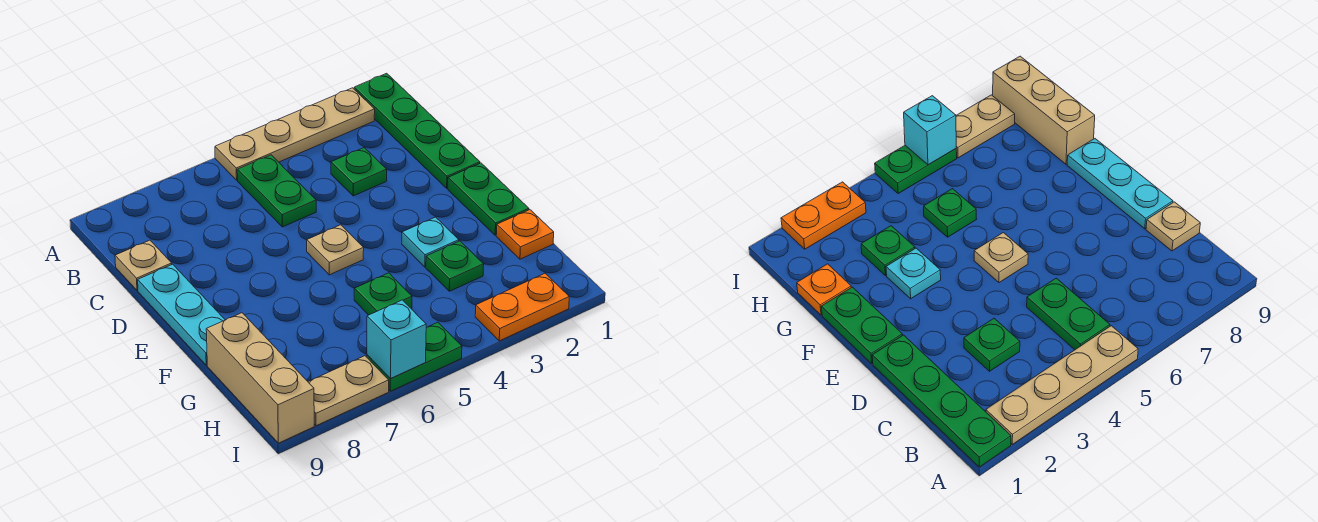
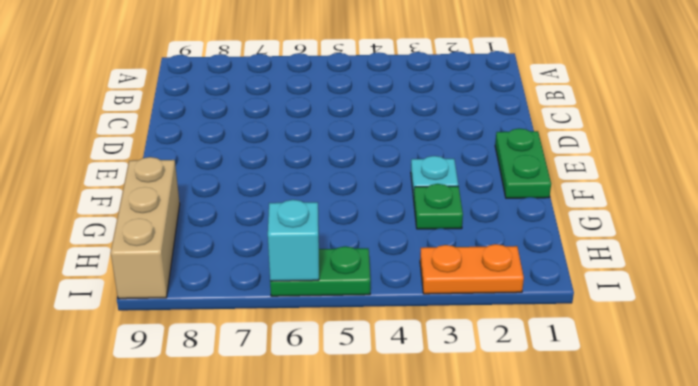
none -> green 1x4 plate [354,73,480,188]
none -> tan 1x4 plate [215,88,375,180]
none -> green 1x2 plate [237,155,316,227]

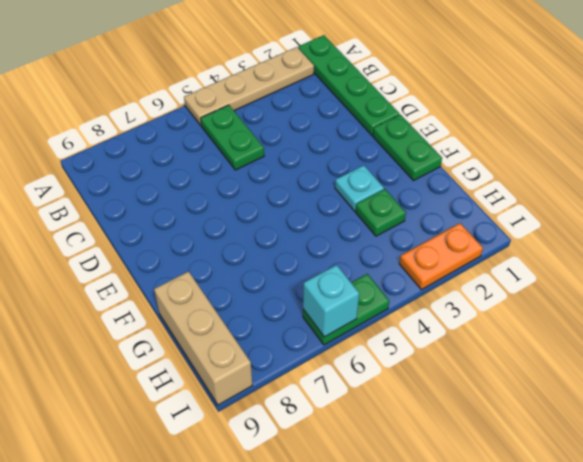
none -> green 1x1 plate [331,148,387,196]
none -> tan 1x1 plate [115,240,172,291]
none -> cyan 1x3 plate [138,264,225,365]

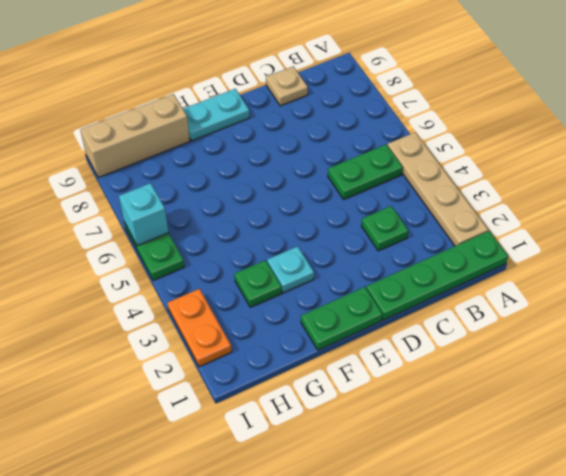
cyan 1x2 plate [183,89,250,141] -> cyan 1x3 plate [138,264,225,365]
none -> tan 1x1 plate [307,225,364,275]
none -> orange 1x1 plate [496,210,554,259]
none -> green 1x1 plate [354,273,412,315]

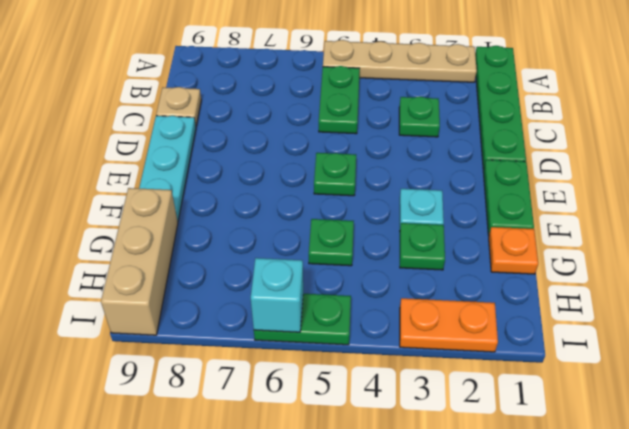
green 1x1 plate [314,153,356,196] -> tan 1x1 plate [307,225,364,275]
none -> tan 1x2 plate [308,356,389,426]

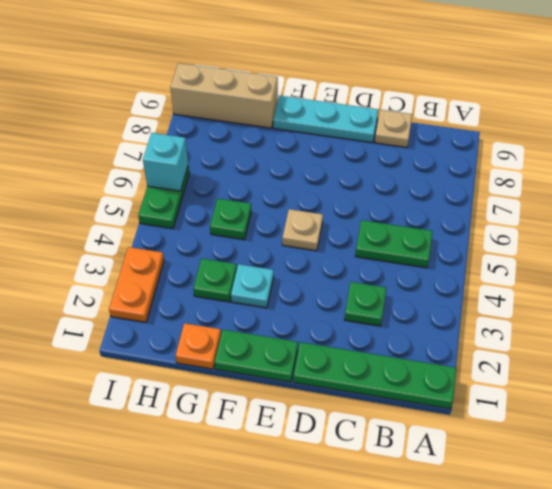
none -> tan 1x4 plate [215,88,375,180]
none -> tan 1x2 plate [308,356,389,426]

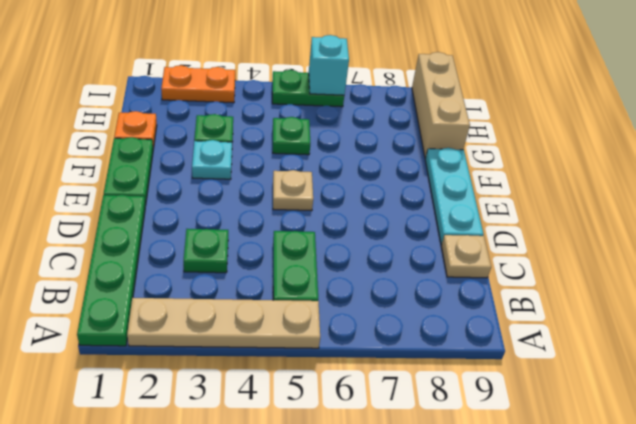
none -> tan 1x2 plate [308,356,389,426]

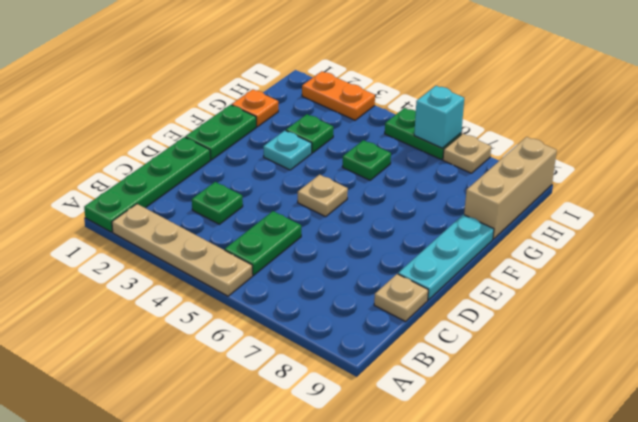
tan 1x1 plate [443,134,491,173] -> tan 1x2 plate [308,356,389,426]

